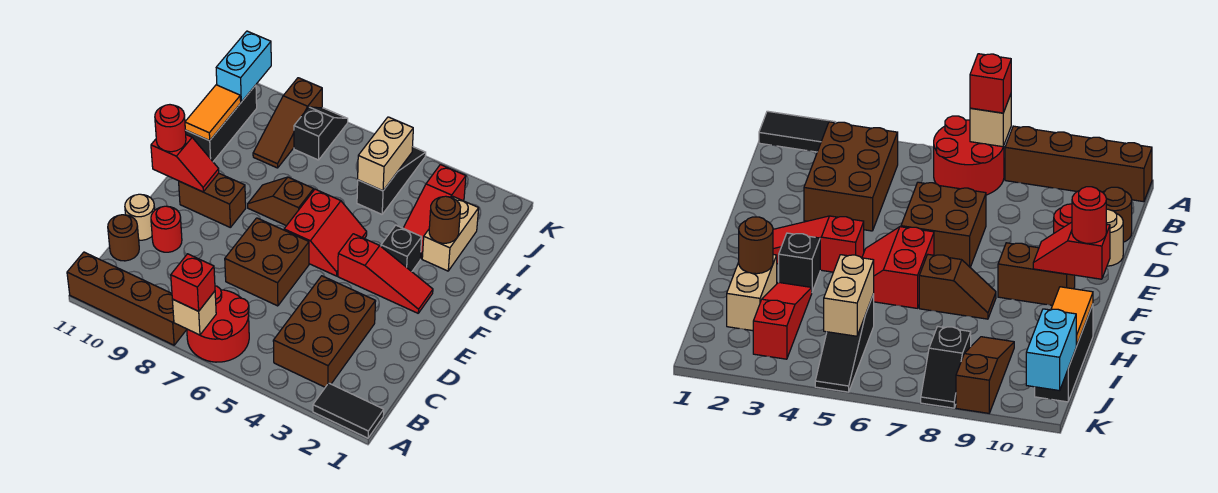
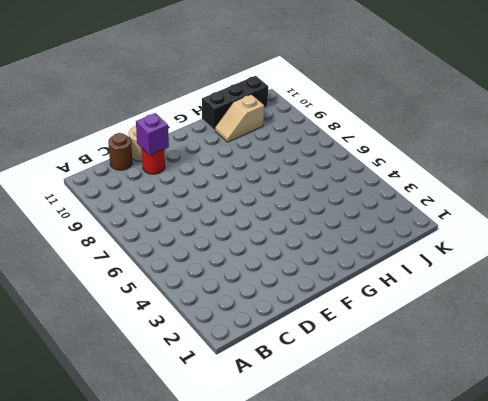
purple 1x1 brick [136,113,169,155] -> none
tan 1x2 slope [215,95,264,142] -> none
none -> black 1x2 tile [313,383,384,438]
none -> red 2x2 round brick [187,286,249,362]
none -> brown 1x4 brick [67,252,187,345]

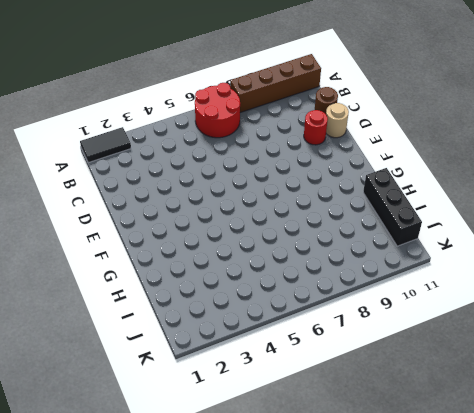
none -> brown 2x3 brick [273,276,376,387]
none -> brown 2x2 brick [225,218,309,306]
none -> red 1x3 slope [338,234,433,313]

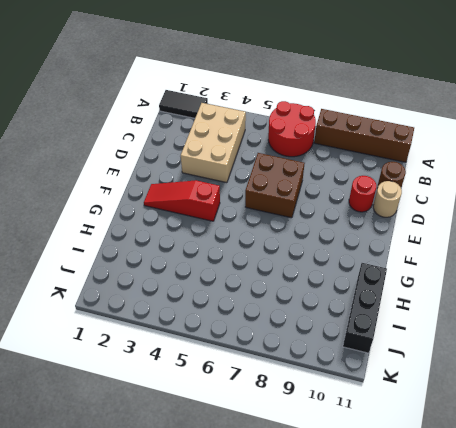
tan 2x3 brick [180,103,246,183] -> brown 2x3 brick [273,276,376,387]
none -> red 2x2 slope [284,189,367,276]
none -> brown 1x2 brick [179,173,246,227]
none -> black 1x1 brick [381,225,422,272]

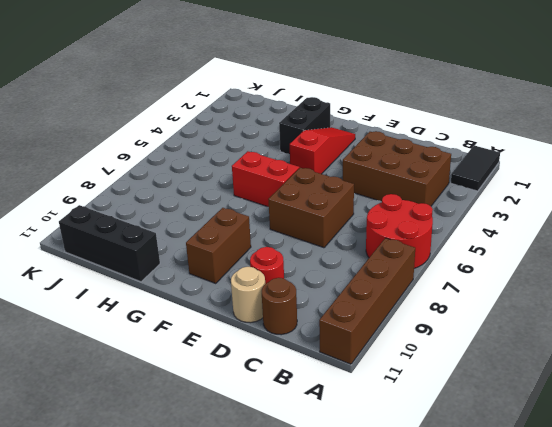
black 1x2 brick [279,97,330,154] -> black 1x1 brick [381,225,422,272]
none -> brown 1x2 slope [248,177,314,226]
none -> tan 1x2 brick [422,197,479,271]
none -> red 1x3 slope [403,165,466,259]

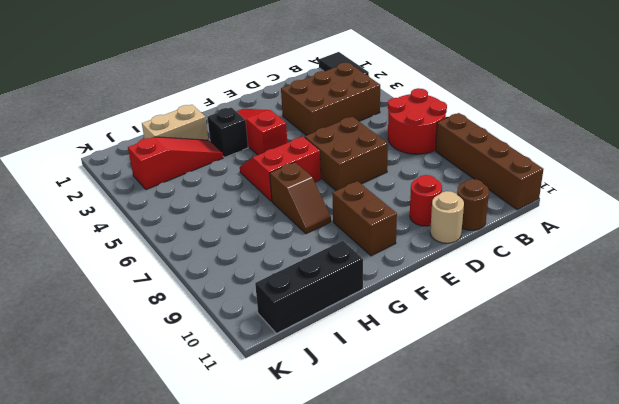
none -> black 1x3 slope [357,147,426,214]
none -> brown 1x3 slope [253,78,322,168]
none -> black 1x2 slope [294,107,348,160]

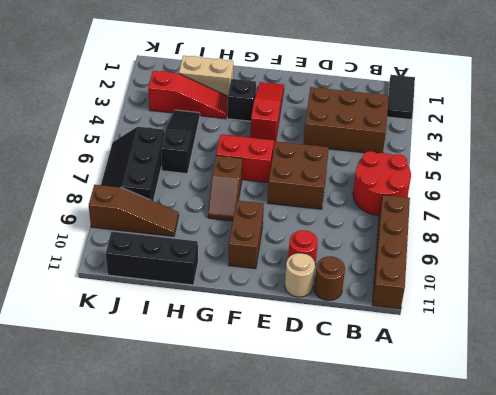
black 1x3 slope [161,110,200,174] -> black 1x3 slope turned to [357,147,426,214]
black 2x3 slope [101,127,164,201] -> black 1x2 slope [294,107,348,160]
none -> tan 1x1 brick [172,291,216,335]
none -> red 1x2 slope [151,135,219,192]
none -> brown 1x1 round brick [429,196,461,243]

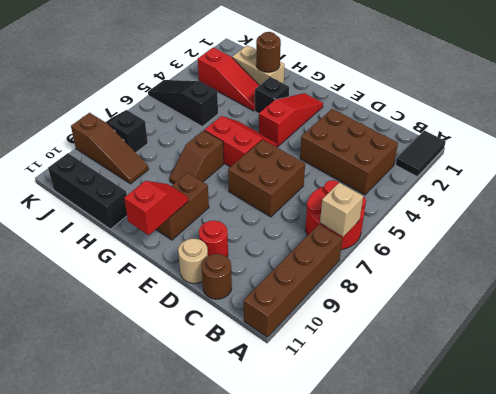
none -> orange 1x2 tile [185,85,241,141]
none -> tan 1x2 brick [358,117,413,191]
none -> cyan 1x2 brick [216,31,271,102]

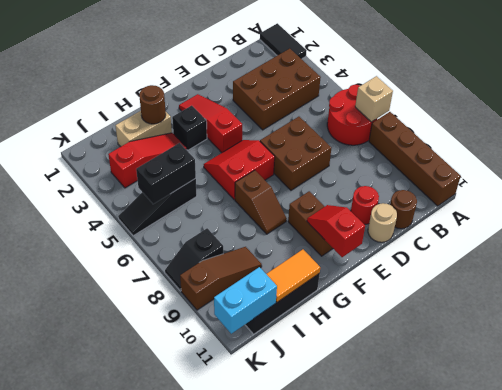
black 1x2 brick [136,143,196,204] -> tan 1x2 brick [358,117,413,191]
none -> red 1x1 brick [171,254,215,311]
none -> red 1x1 round brick [155,105,186,152]

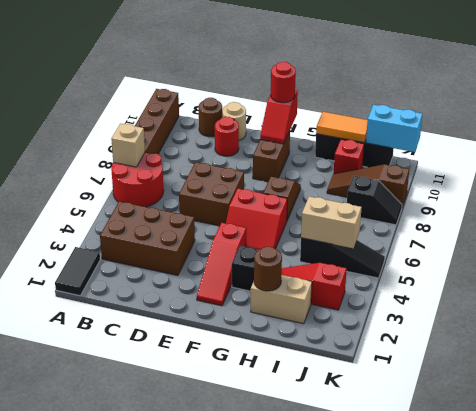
red 1x1 brick [334,139,364,174] -> red 1x1 brick moved to [171,254,215,311]

